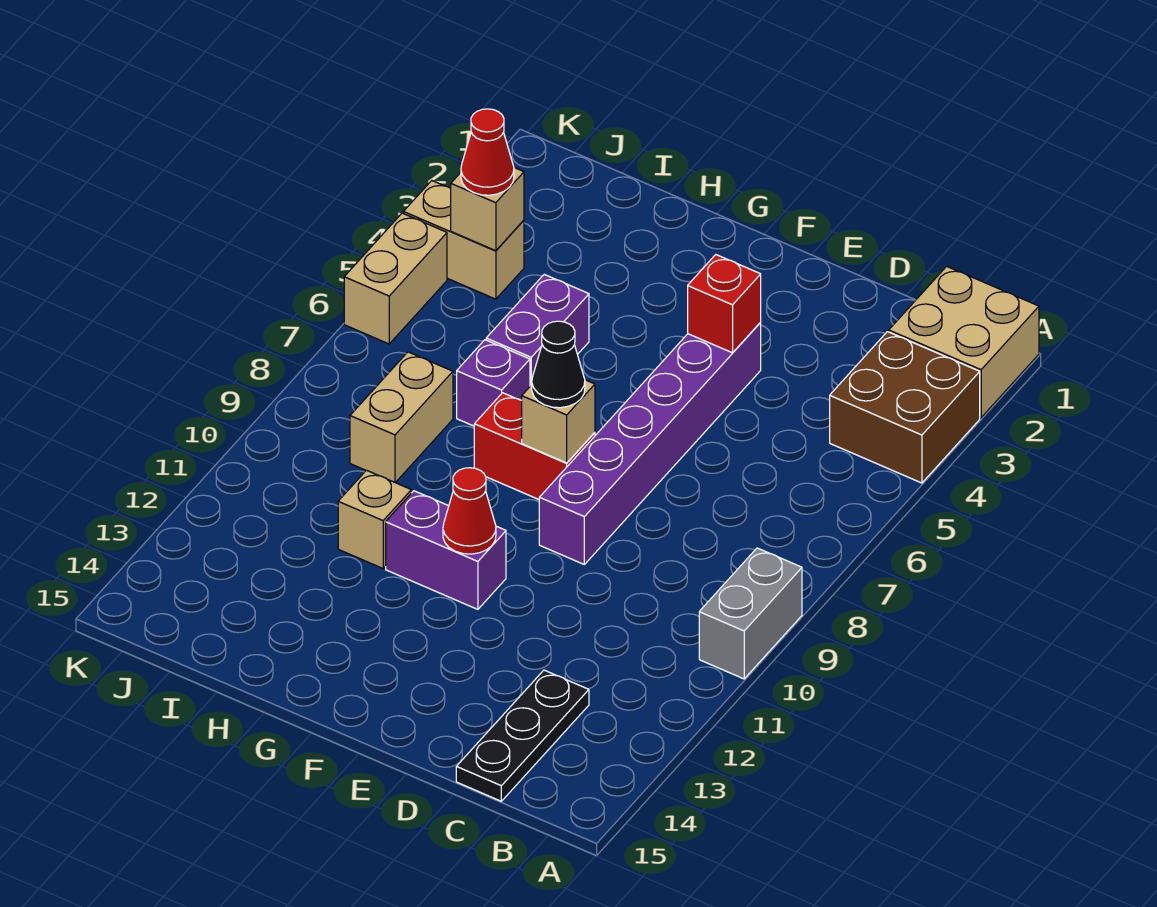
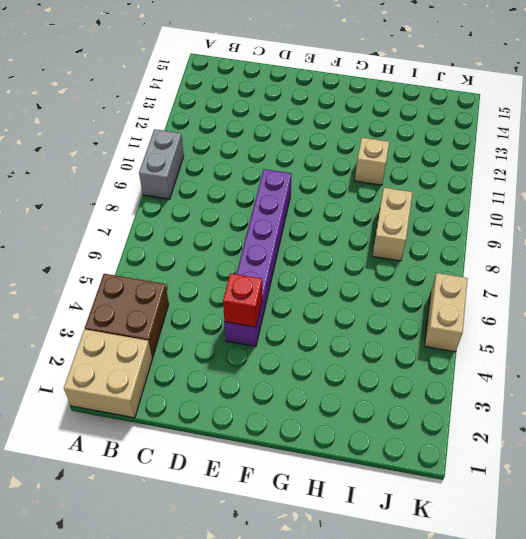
none -> black 1x3 plate [456,670,589,801]
none -> red 1x2 brick [474,393,595,499]
none -> purple 1x2 brick [386,491,506,609]

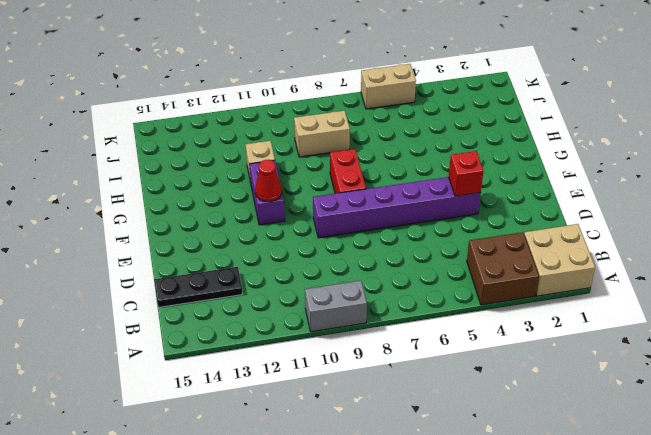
none -> purple 1x2 brick [486,274,589,386]
none -> purple 1x1 brick [457,340,530,426]
none -> tan 1x2 brick [403,181,524,299]

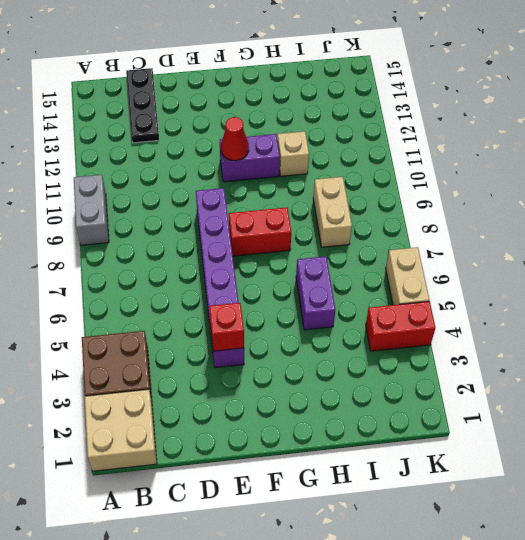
red 1x2 brick [366,301,435,351] -> tan 1x2 brick [403,181,524,299]
none -> purple 1x1 brick [457,340,530,426]
none -> tan 1x1 brick [522,380,595,463]
none -> tan 1x1 brick [451,168,524,251]

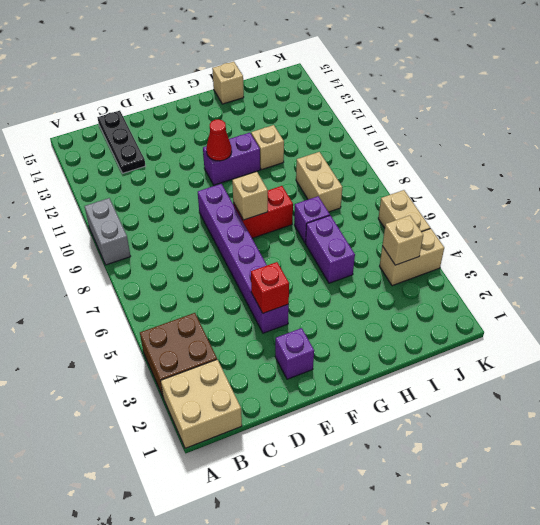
purple 1x1 brick [275,328,314,379] -> none
tan 1x1 brick [212,62,244,104] -> none
none -> black 1x1 cone [532,321,585,408]
none -> red 1x1 cone [461,109,514,195]

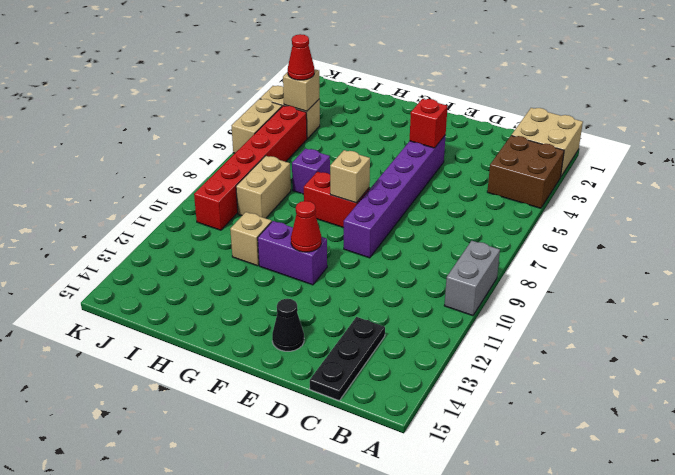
black 1x1 cone [272,299,304,351] -> black 1x1 cone moved to [532,321,585,408]
red 1x6 brick [194,106,307,230] -> none
none -> purple 1x2 brick [486,274,589,386]

